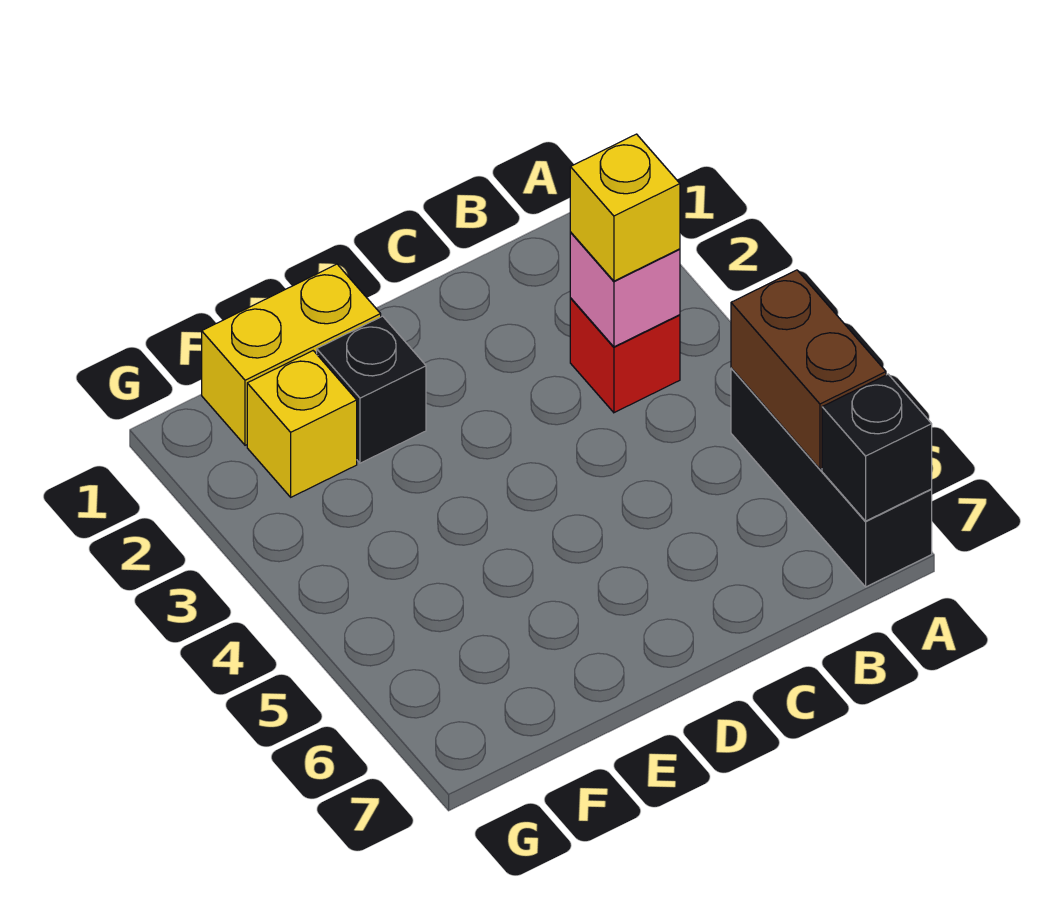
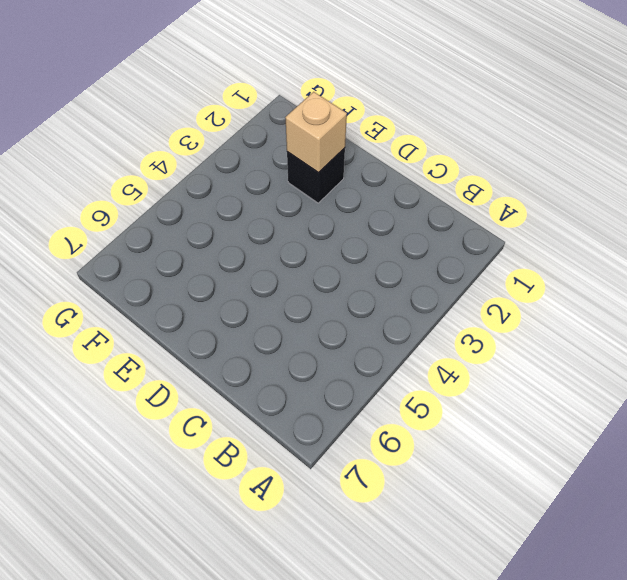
tan 1x1 brick [285,92,347,173] -> none
none -> black 1x3 brick [731,368,932,587]
none -> red 1x1 brick [570,298,680,413]

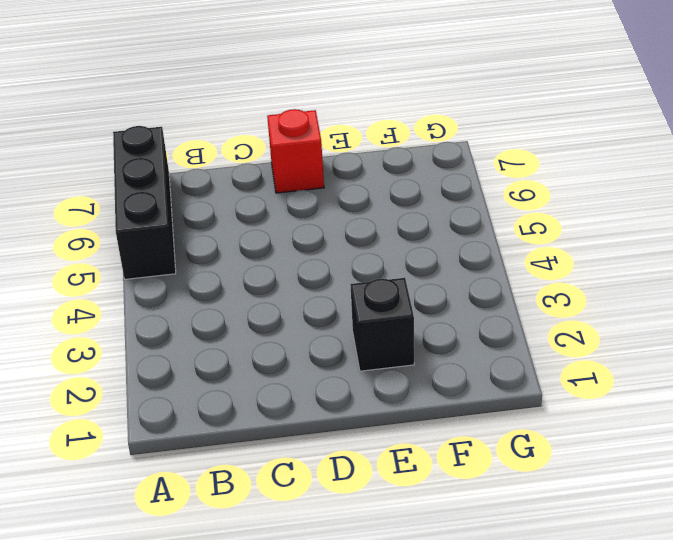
red 1x1 brick [267,109,324,193] -> red 1x1 brick moved to [570,298,680,413]
none -> yellow 1x2 brick [202,264,381,445]
none -> yellow 1x1 brick [247,351,357,497]

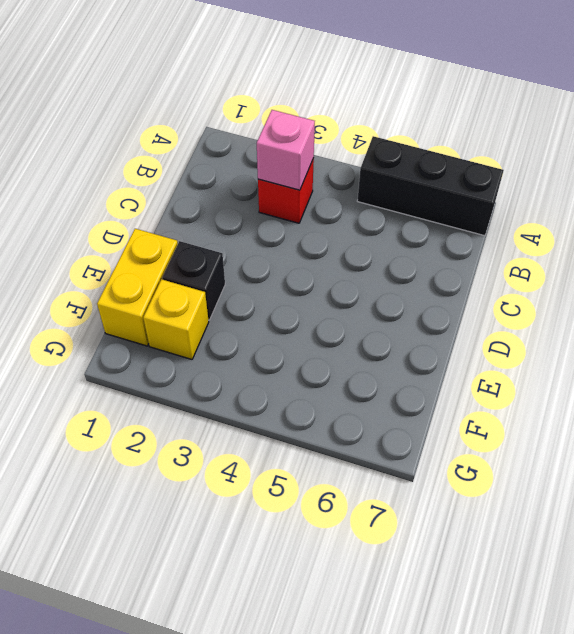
none -> brown 1x2 brick [731,270,886,469]
none -> black 1x1 brick [822,374,932,521]

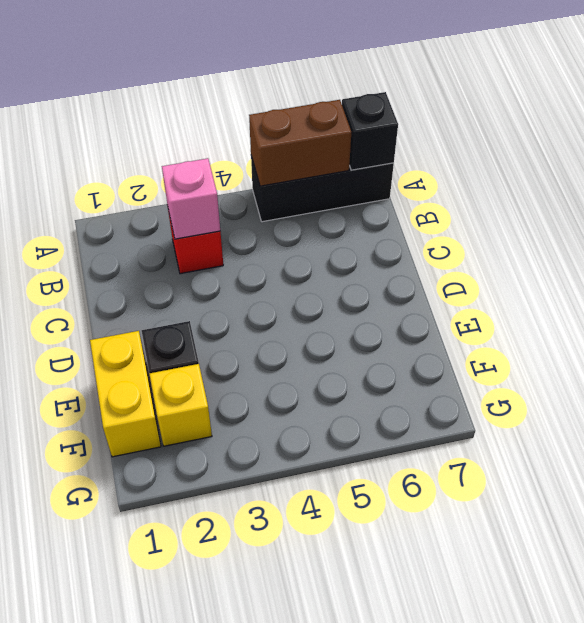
none -> yellow 1x1 brick [570,134,680,281]

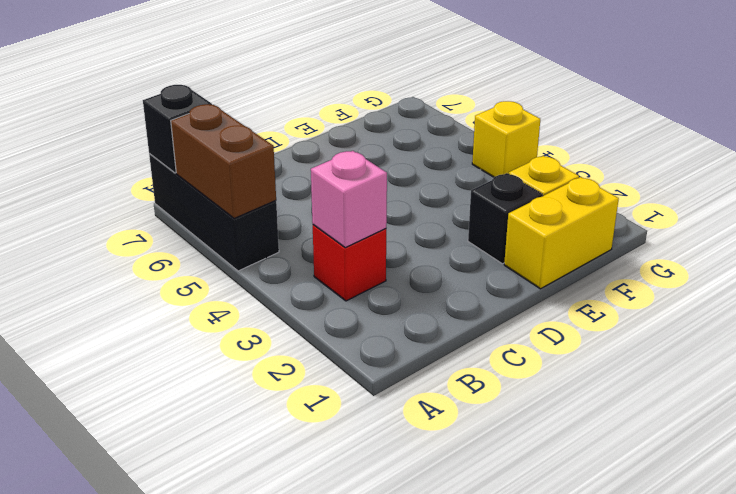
yellow 1x1 brick [472,101,540,177] -> yellow 1x1 brick moved to [570,134,680,281]

